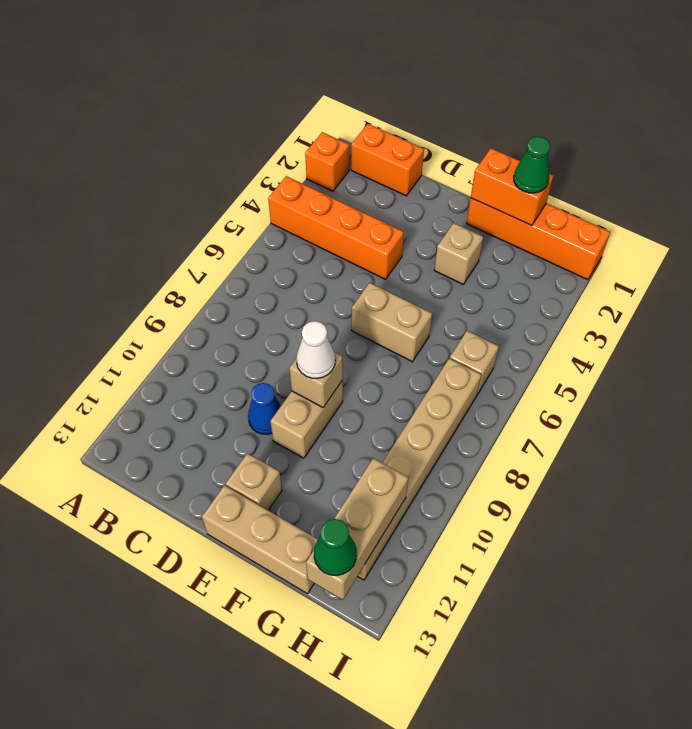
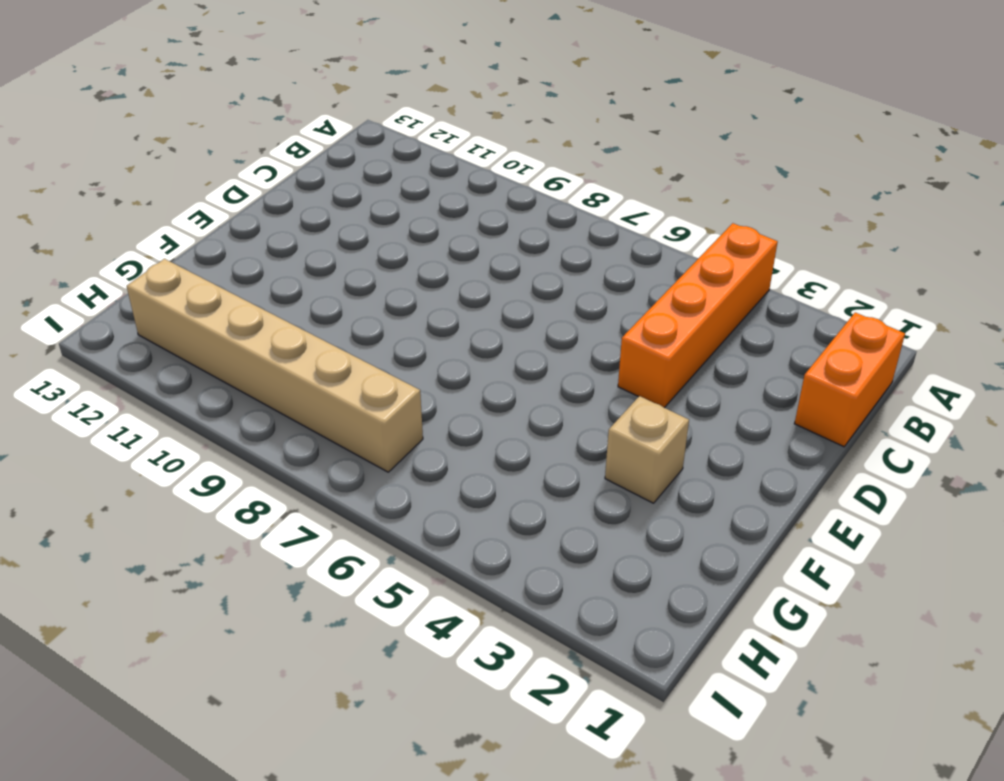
none -> orange 1x1 brick [305,132,349,191]
none -> blue 1x1 cone [248,383,281,434]
none -> tan 1x2 brick [351,283,432,362]

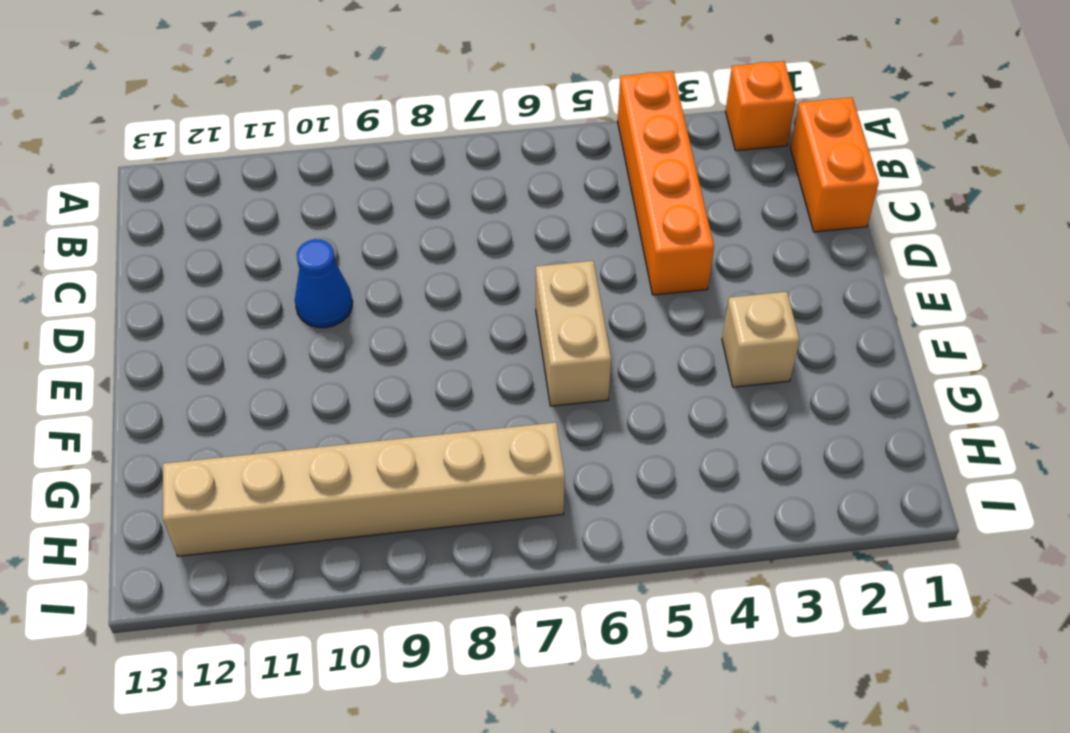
none -> tan 1x2 brick [270,380,343,458]
none -> tan 1x1 brick [226,453,282,510]
none -> tan 1x3 brick [202,485,318,594]

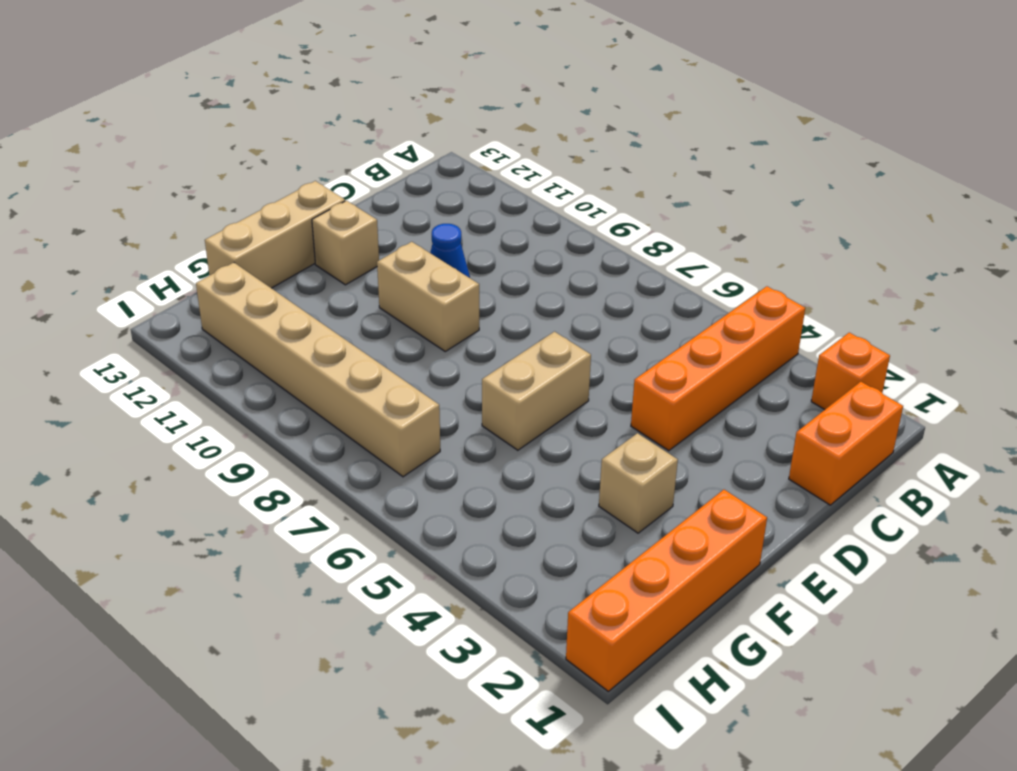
none -> tan 1x1 brick [450,331,499,394]
none -> tan 1x1 brick [289,352,343,407]
none -> orange 1x2 brick [471,148,553,226]

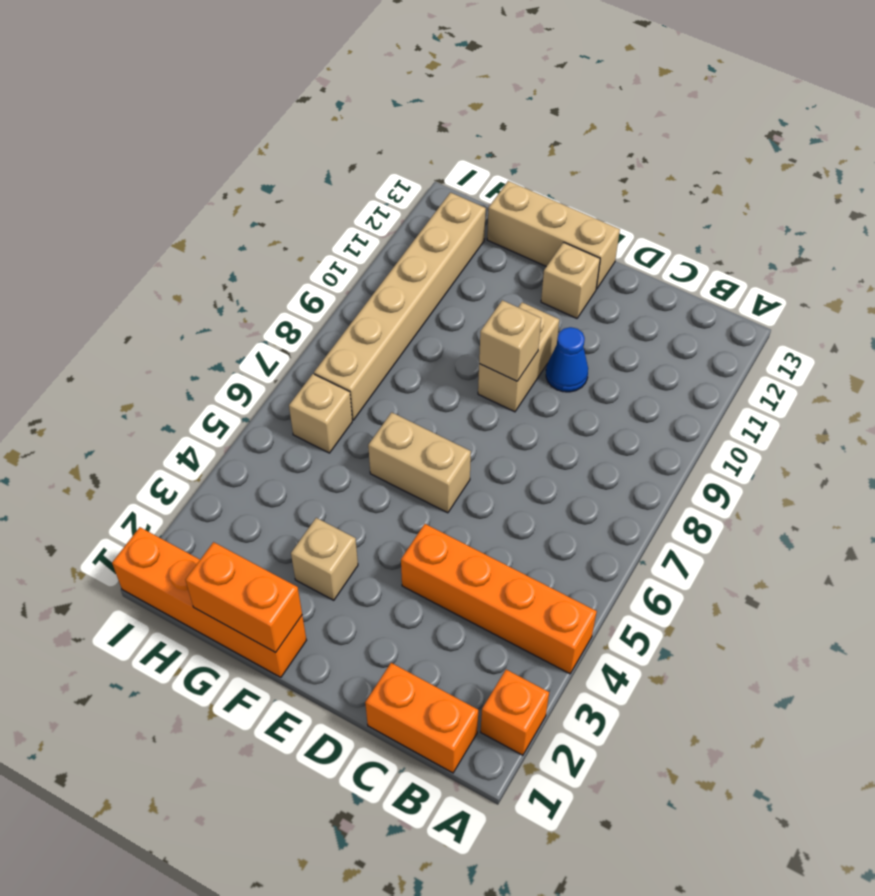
none -> tan 1x3 brick [306,458,408,600]
none -> white 1x1 cone [296,321,335,379]
none -> green 1x1 cone [514,136,550,193]

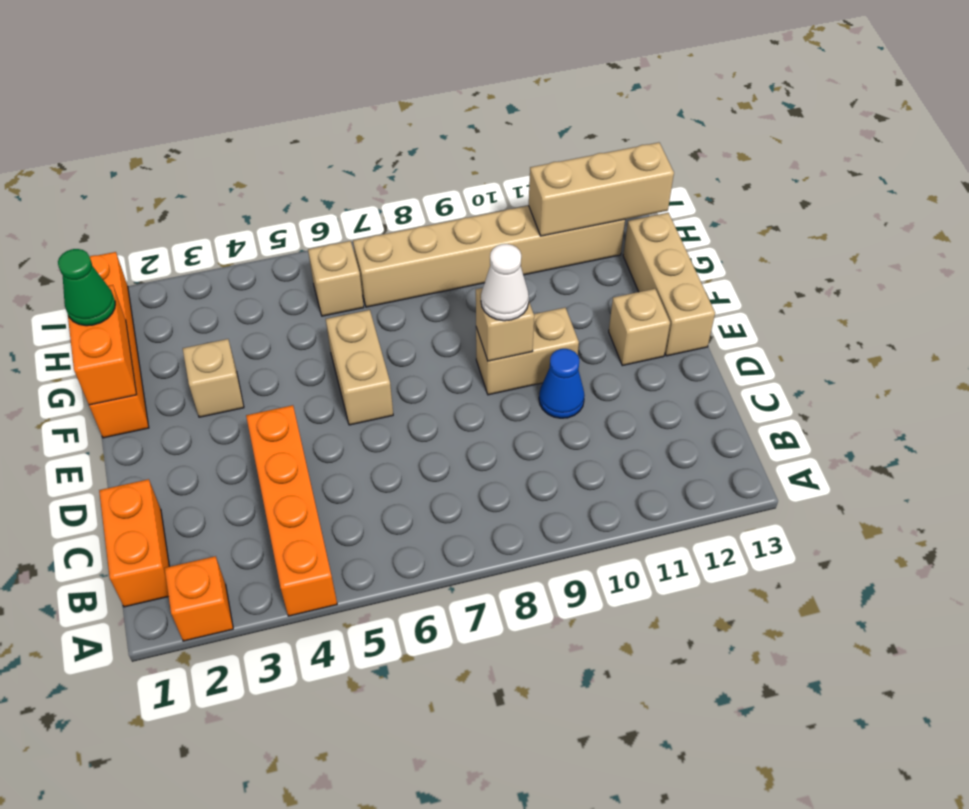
none -> green 1x1 cone [314,519,357,575]

